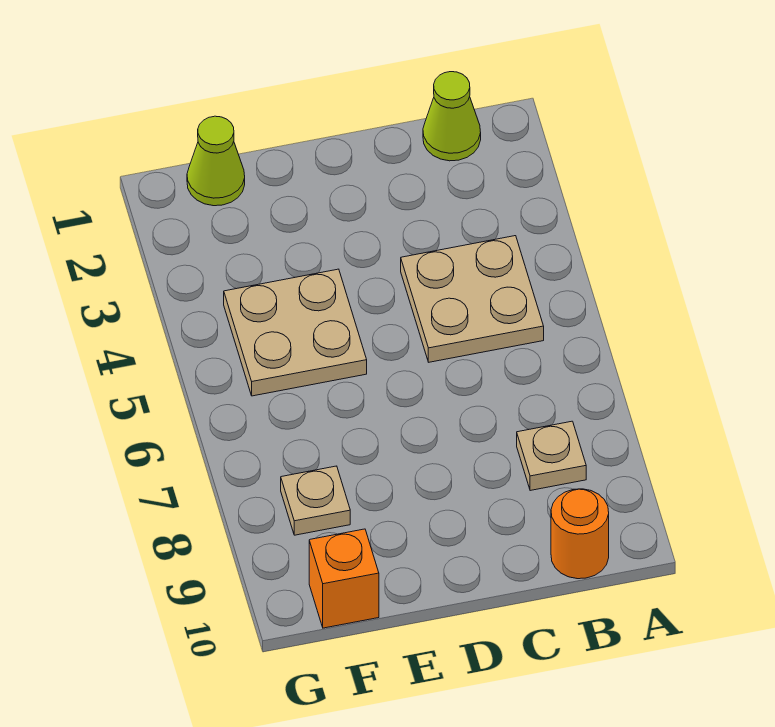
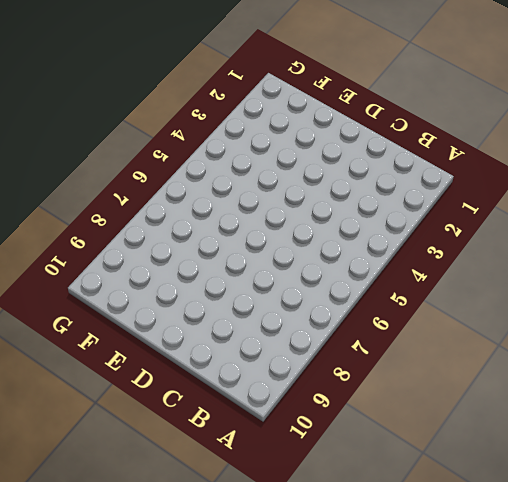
none -> lime 1x1 cone [423,72,481,161]
none -> tan 2x2 plate [401,236,544,362]

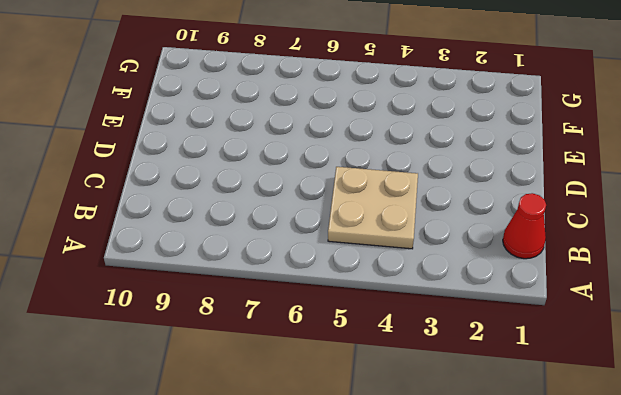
red 1x1 cone [503,193,546,259] -> lime 1x1 cone [423,72,481,161]
none -> tan 1x1 plate [517,421,586,491]
none -> orange 1x1 round brick [551,489,609,579]

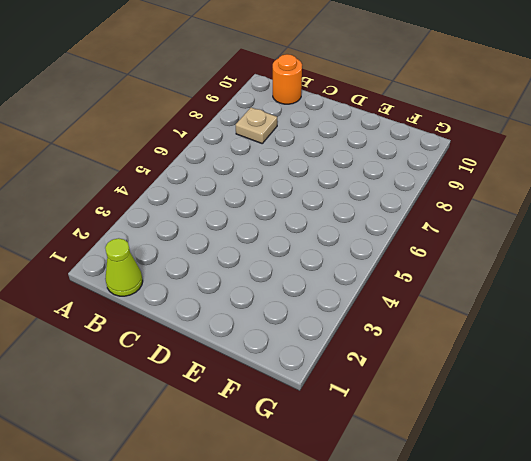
none -> tan 2x2 plate [401,236,544,362]
none -> tan 2x2 plate [224,269,367,396]

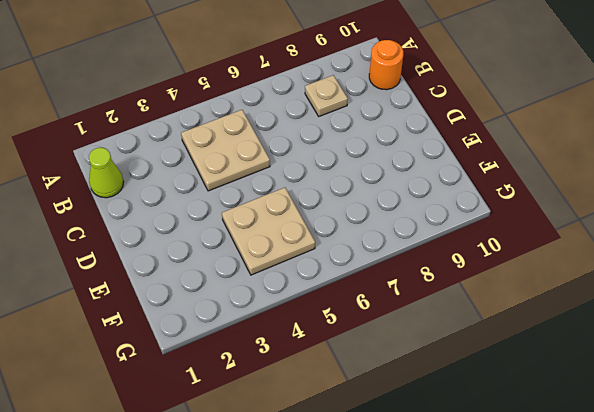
none -> lime 1x1 cone [187,116,245,206]
none -> tan 1x1 plate [281,466,350,535]

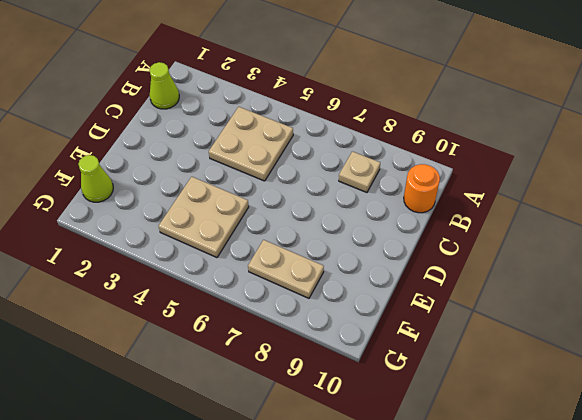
tan 1x2 plate [248,240,324,298] -> tan 1x1 plate [281,466,350,535]
none -> orange 1x1 brick [309,529,379,628]

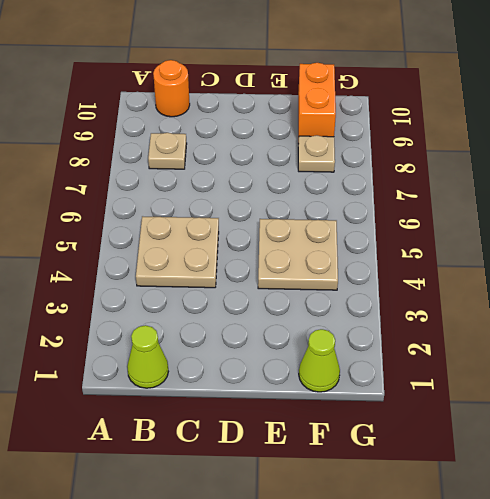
orange 1x2 brick [298,63,336,144] -> orange 1x1 brick [309,529,379,628]

